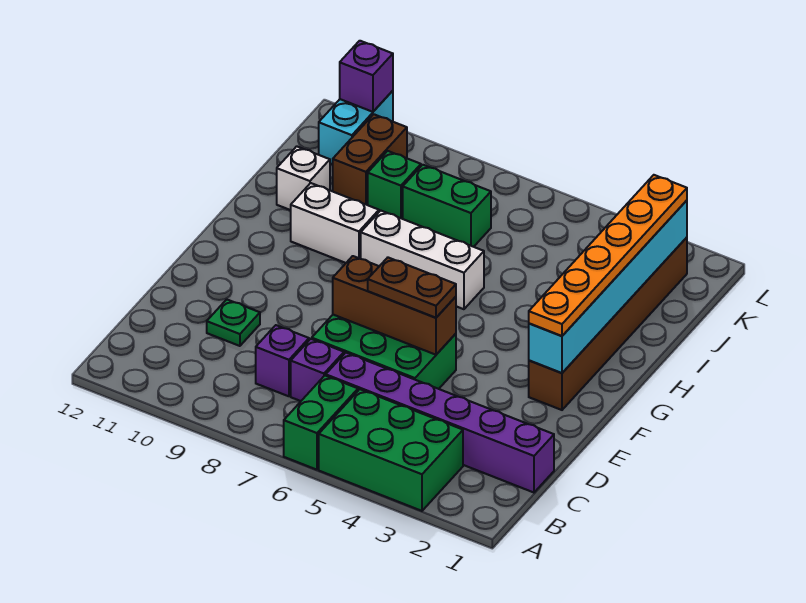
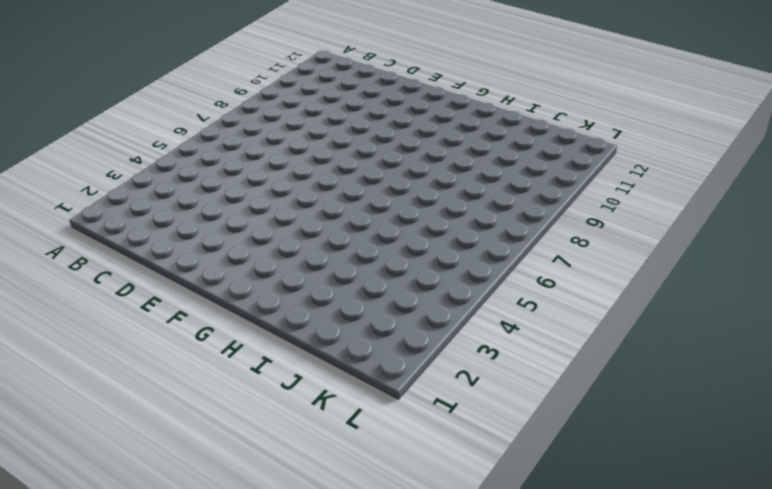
none -> green 2x3 brick [319,389,463,511]
none -> green 1x2 brick [284,376,358,470]
none -> purple 1x6 brick [326,353,554,493]

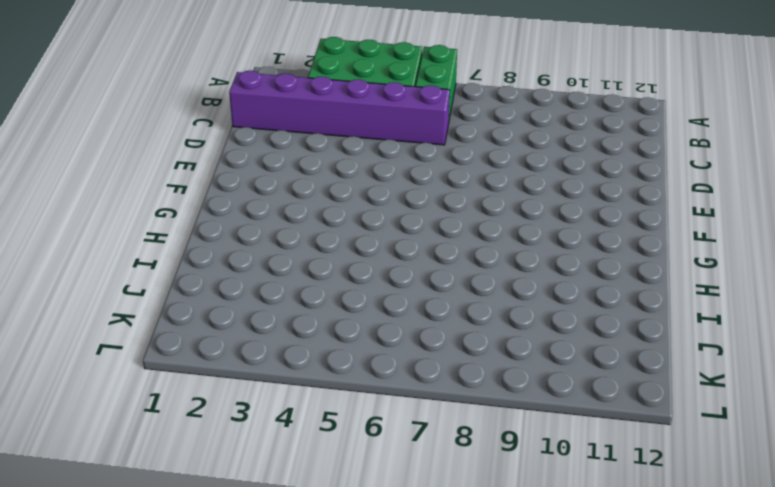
none -> purple 1x1 brick [291,339,344,401]
none -> purple 1x1 brick [256,325,309,396]
none -> green 2x3 brick [312,315,456,389]

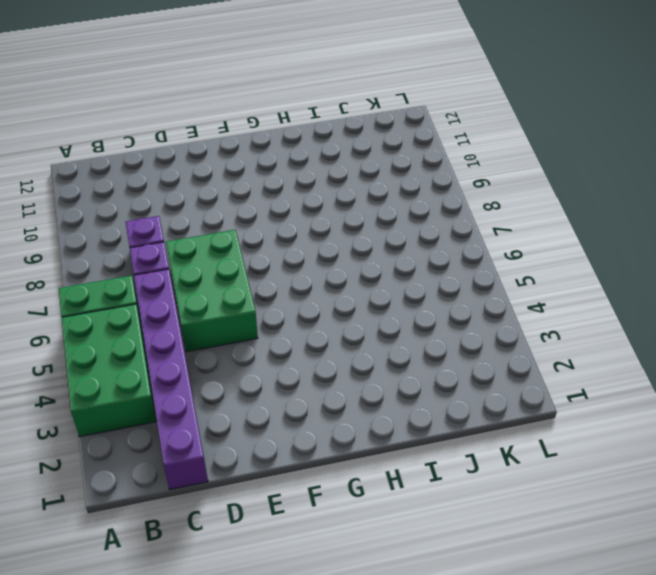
none -> green 1x1 plate [207,299,260,346]
none -> brown 1x6 brick [529,237,687,410]
none -> white 1x3 brick [361,211,484,309]

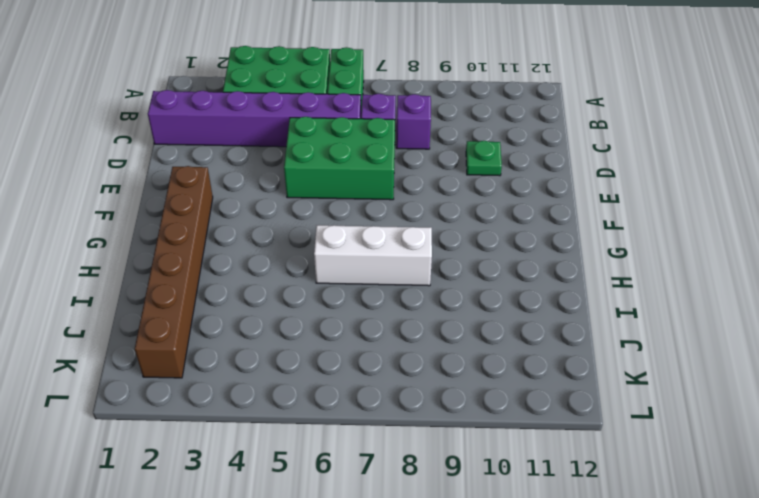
none -> white 1x2 brick [291,183,379,263]
none -> white 1x1 brick [277,146,330,210]
none -> green 1x2 brick [403,165,491,247]

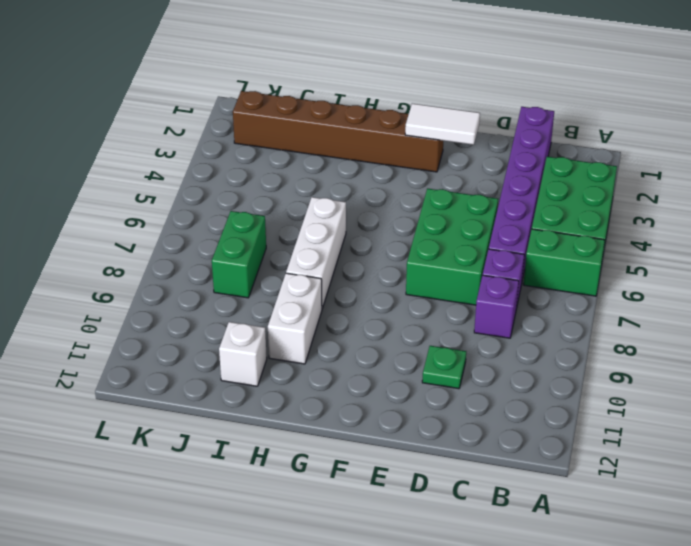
white 1x2 tile [405,103,480,145] -> cyan 1x6 brick [529,200,687,373]
none -> green 1x1 brick [368,151,421,219]
none -> brown 1x2 brick [333,114,407,205]
none -> cyan 1x2 brick [319,91,393,164]

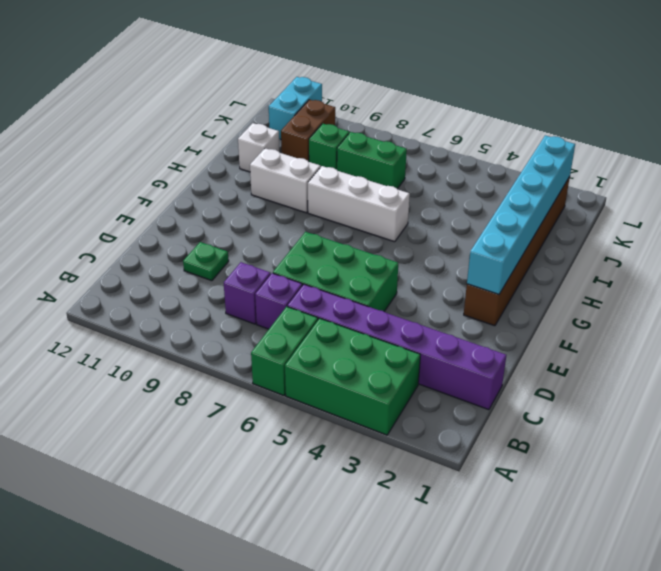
none -> brown 1x3 brick [333,256,456,355]
none -> purple 1x1 brick [340,41,393,112]
none -> brown 1x2 plate [368,258,456,318]

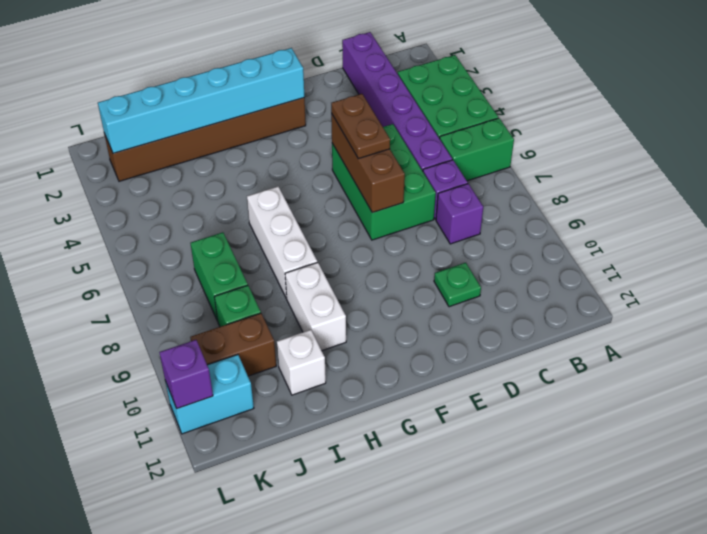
none -> orange 1x6 plate [529,175,687,336]

